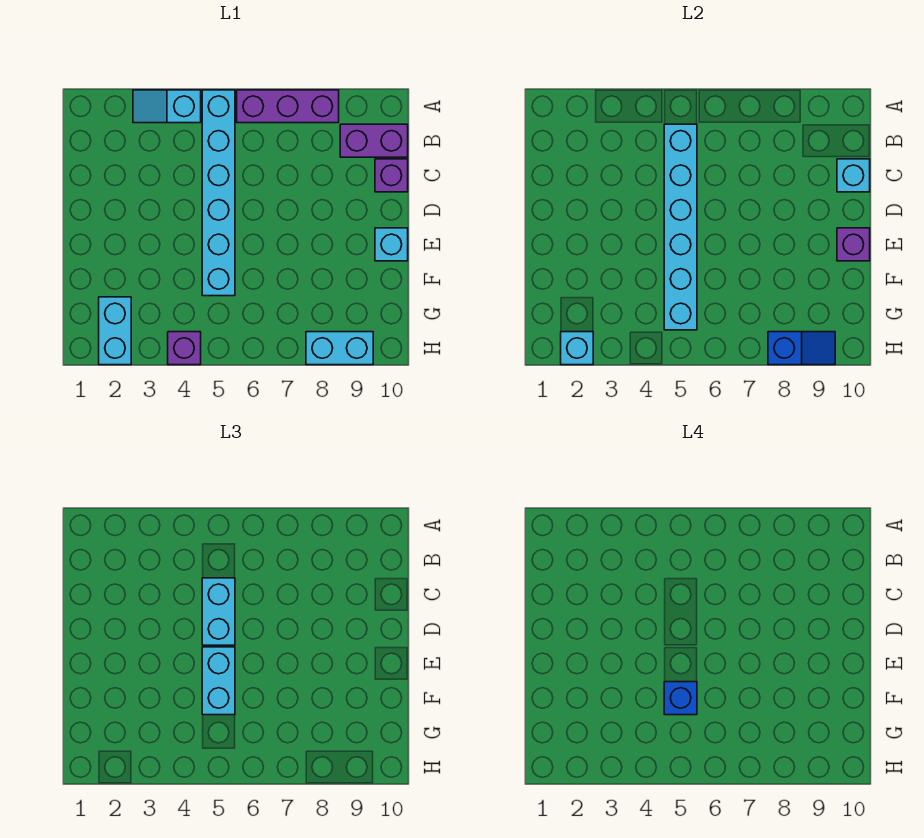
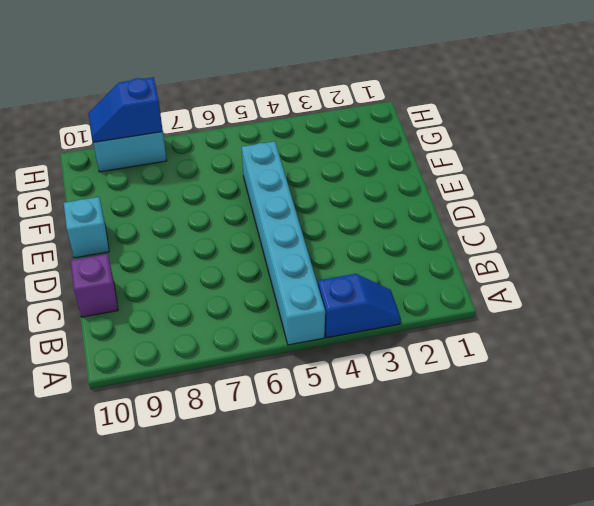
blue 1x2 slope [318,274,401,338] -> cyan 1x2 slope [133,90,201,123]
none -> purple 1x3 brick [237,90,339,123]
none -> purple 1x2 brick [340,124,408,157]
none -> cyan 1x2 brick [99,297,131,365]

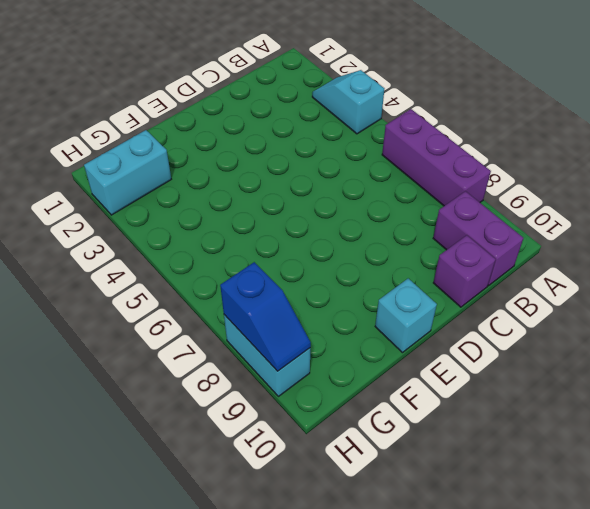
none -> cyan 1x6 brick [202,90,235,296]
none -> purple 1x1 brick [168,332,201,365]
none -> cyan 1x6 brick [664,124,697,330]

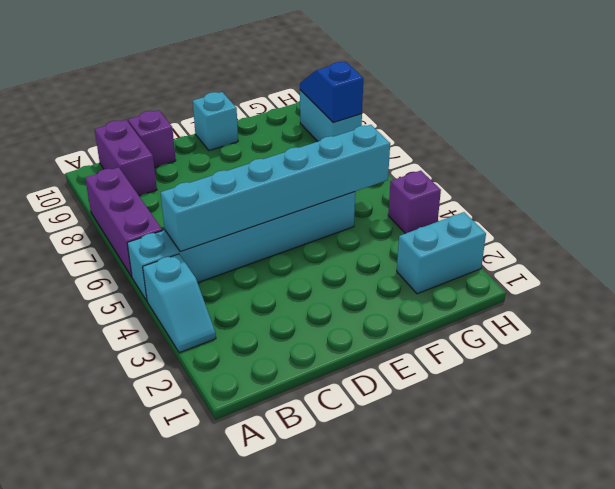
none -> cyan 1x1 brick [837,159,870,192]
none -> purple 1x1 brick [837,228,870,261]
none -> cyan 1x1 brick [561,332,593,365]

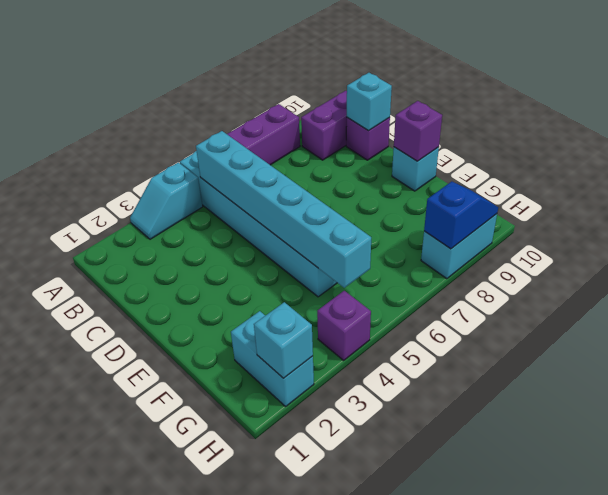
none -> cyan 1x2 brick [202,578,235,645]
none -> cyan 1x2 brick [202,647,235,715]
none -> blue 1x1 brick [664,682,697,715]

